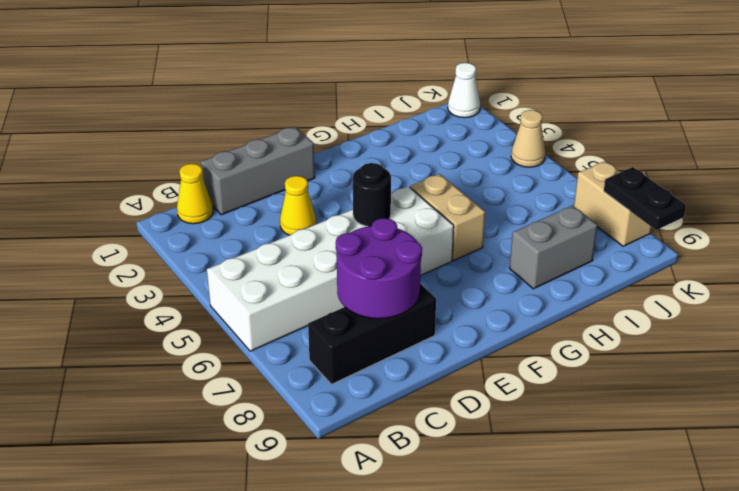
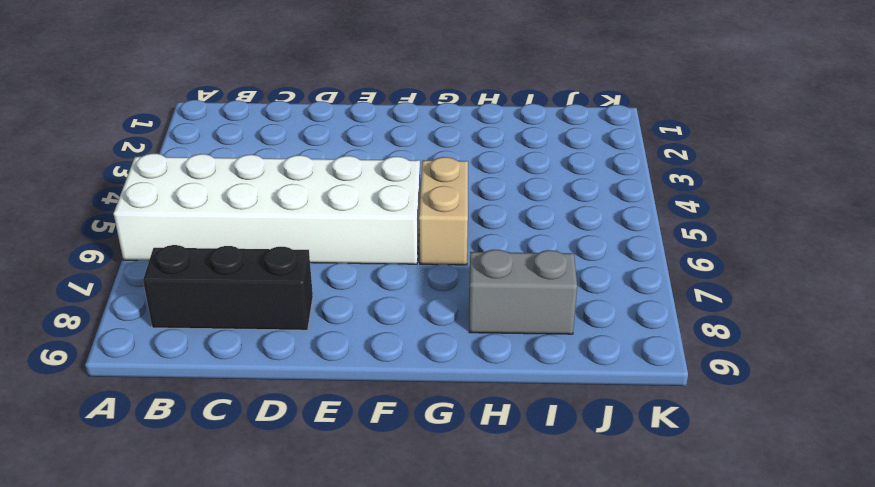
none -> yellow 1x1 cone [177,164,213,224]
none -> grey 1x3 brick [201,127,315,215]
none -> yellow 1x1 cone [280,176,316,235]

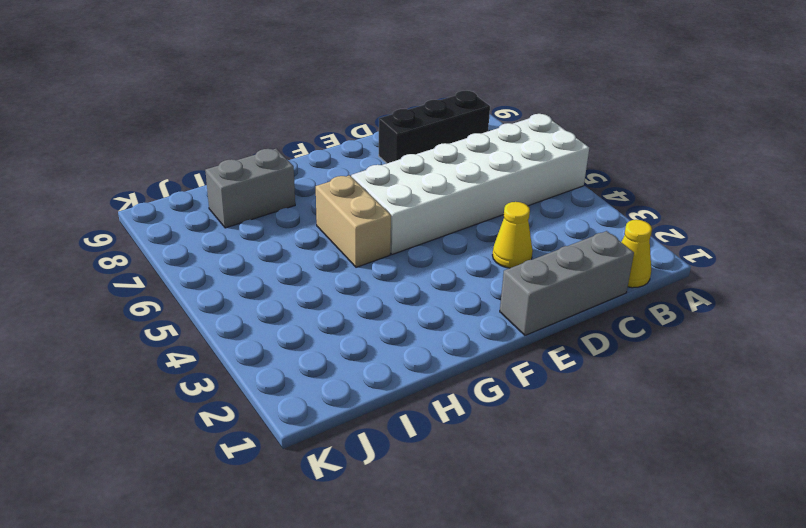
none -> white 1x1 cone [448,63,480,118]
none -> tan 1x1 cone [511,110,545,167]
none -> tan 1x2 brick [574,161,651,246]

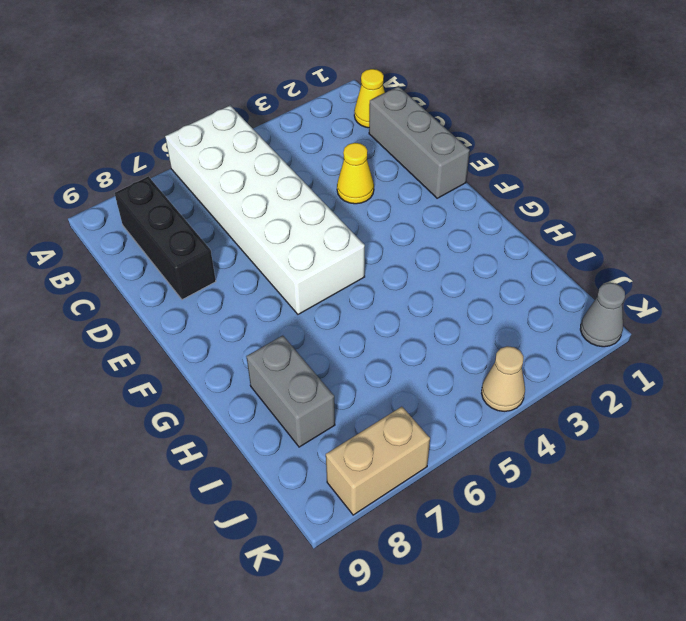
grey 1x1 cone [580,283,625,347] -> white 1x1 cone [448,63,480,118]
none -> tan 1x2 brick [410,174,485,261]
none -> purple 2x2 round brick [336,218,422,319]
none -> black 1x1 round brick [353,163,391,226]

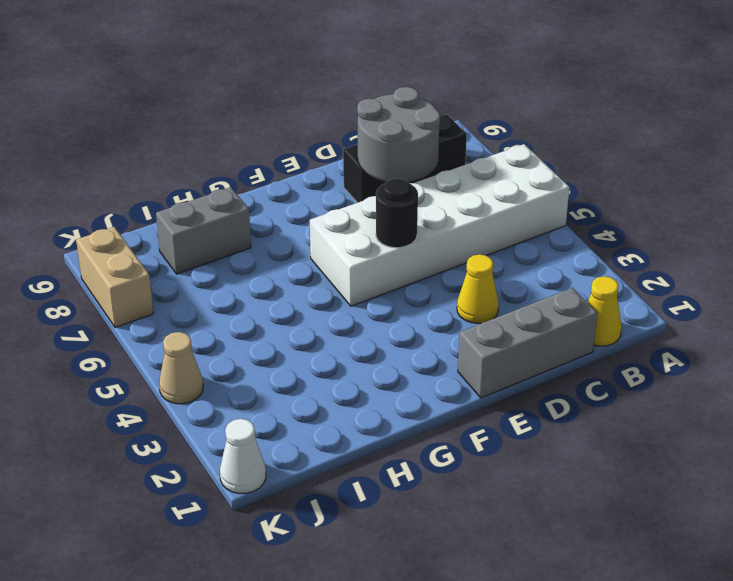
grey 2x2 round brick [357,87,440,182] -> purple 2x2 round brick [336,218,422,319]
none -> tan 1x2 brick [410,174,485,261]
none -> black 1x2 plate [604,167,686,230]

